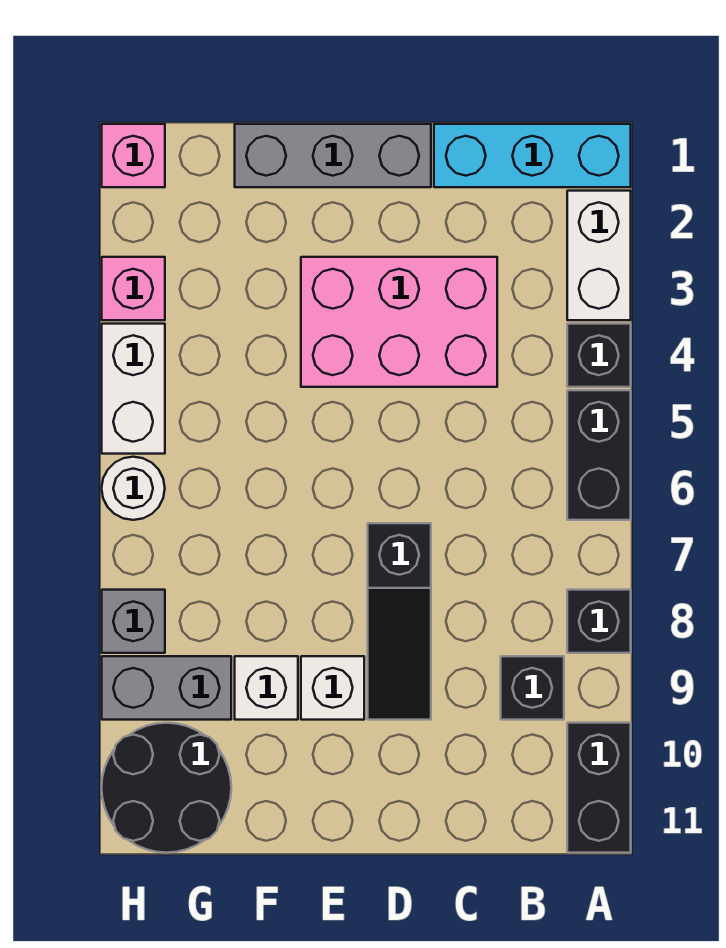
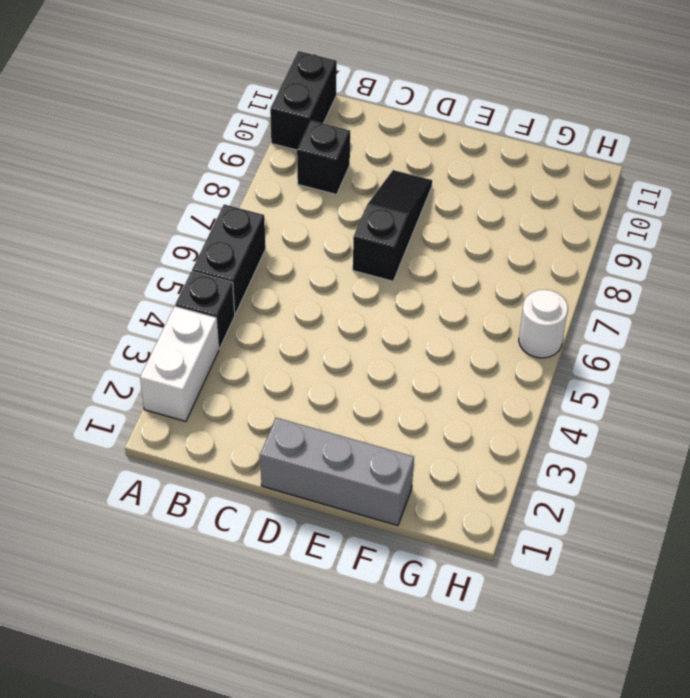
none -> cyan 1x3 brick [434,124,631,187]
none -> black 1x1 brick [567,590,631,653]
none -> pink 2x3 brick [301,257,497,387]

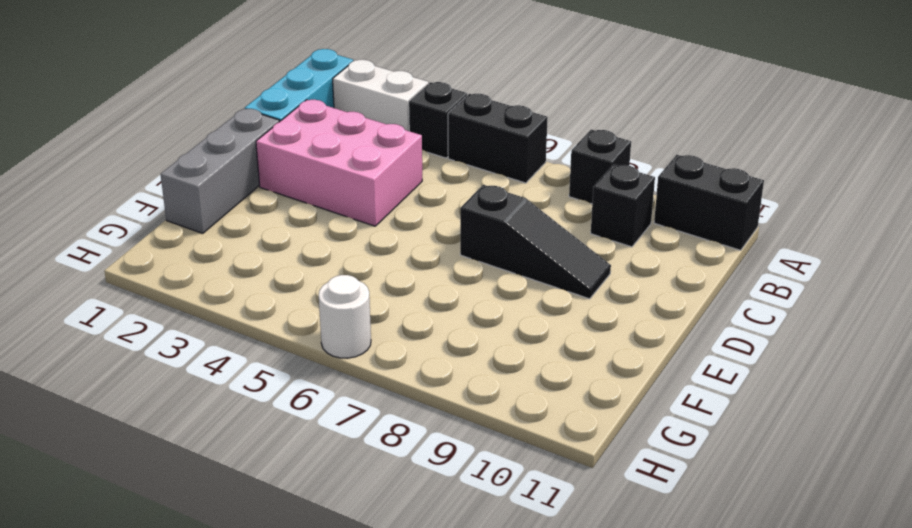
pink 2x3 brick [256,100,422,226] -> pink 2x3 brick turned to [301,257,497,387]
none -> white 1x1 brick [301,656,364,720]
none -> white 1x1 brick [235,656,298,720]
none -> grey 1x2 brick [102,656,231,720]

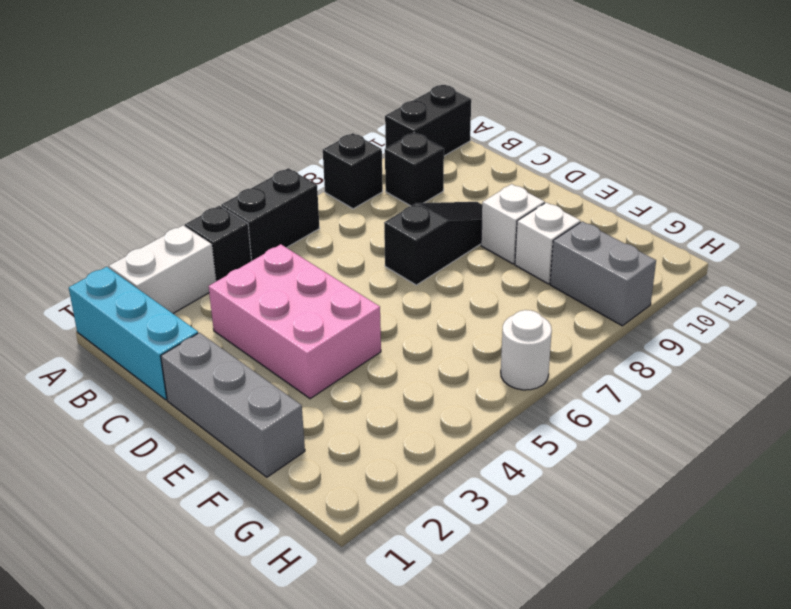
none -> black 2x2 round brick [102,723,231,853]
none -> pink 1x1 brick [102,124,165,187]
none -> pink 1x1 brick [102,257,165,320]

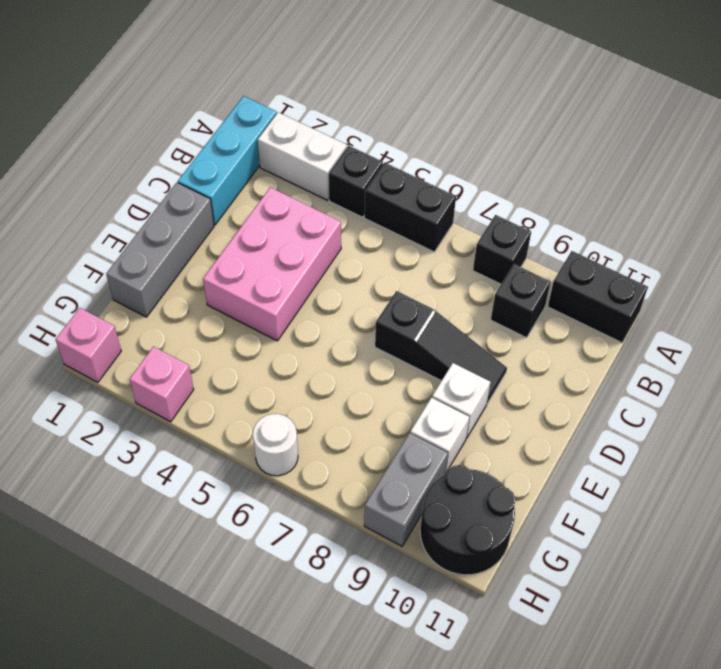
none -> white 1x2 brick [102,324,165,454]
none -> grey 1x1 brick [102,590,165,653]

